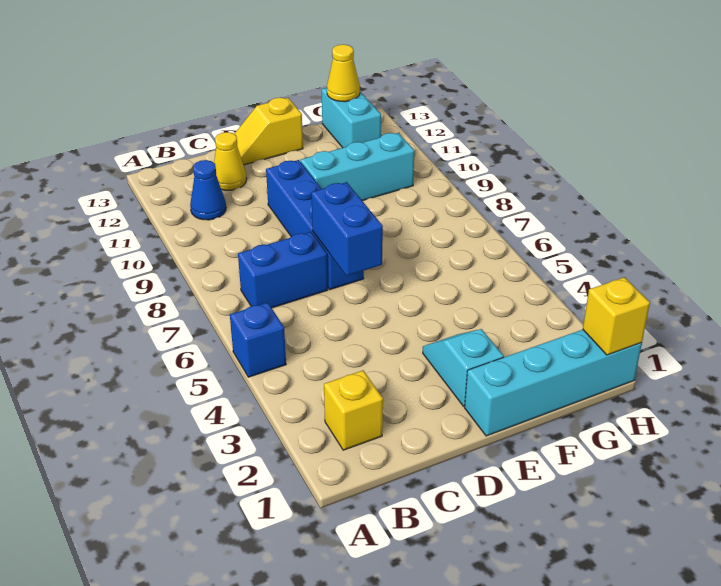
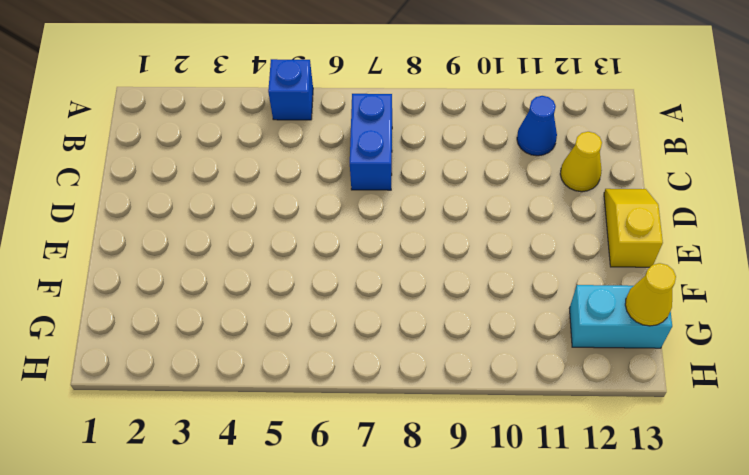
none -> yellow 1x1 brick [324,370,383,450]
none -> blue 1x4 brick [266,160,364,290]
none -> cyan 1x4 brick [465,330,642,436]

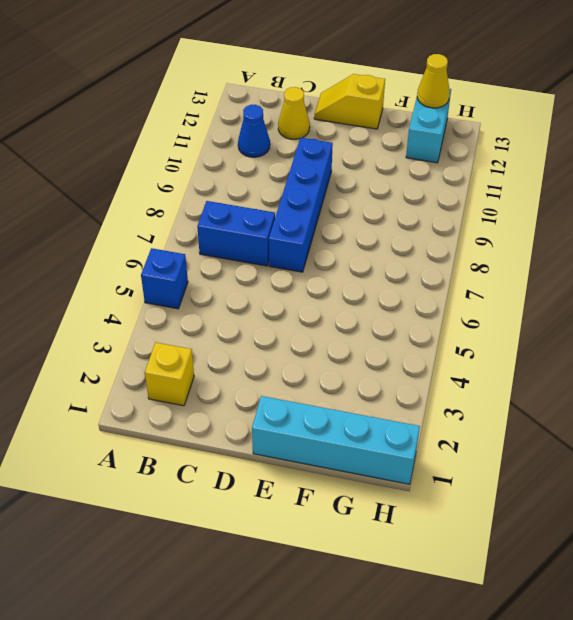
none -> cyan 1x2 slope [423,329,504,406]
none -> cyan 1x3 brick [300,133,414,201]
none -> blue 1x2 brick [311,182,383,276]

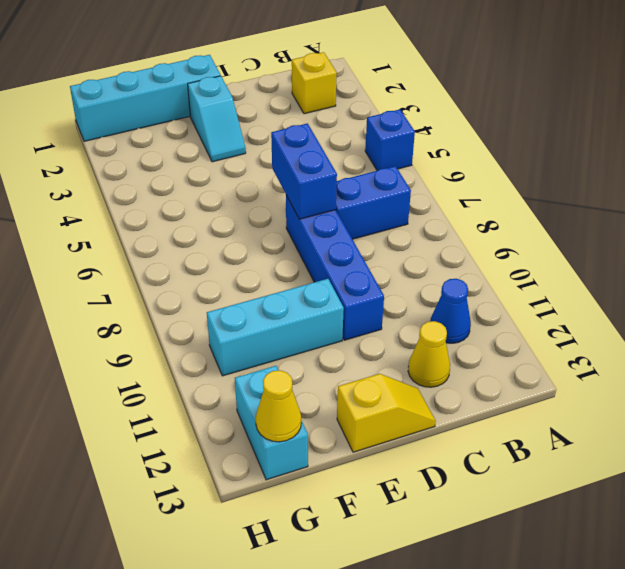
none -> yellow 1x1 brick [583,277,650,355]

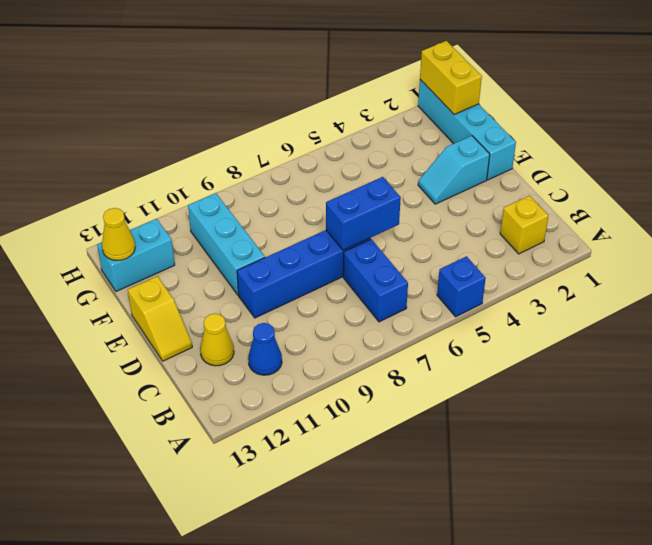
yellow 1x2 brick [420,41,482,114] -> yellow 1x1 brick [583,277,650,355]

